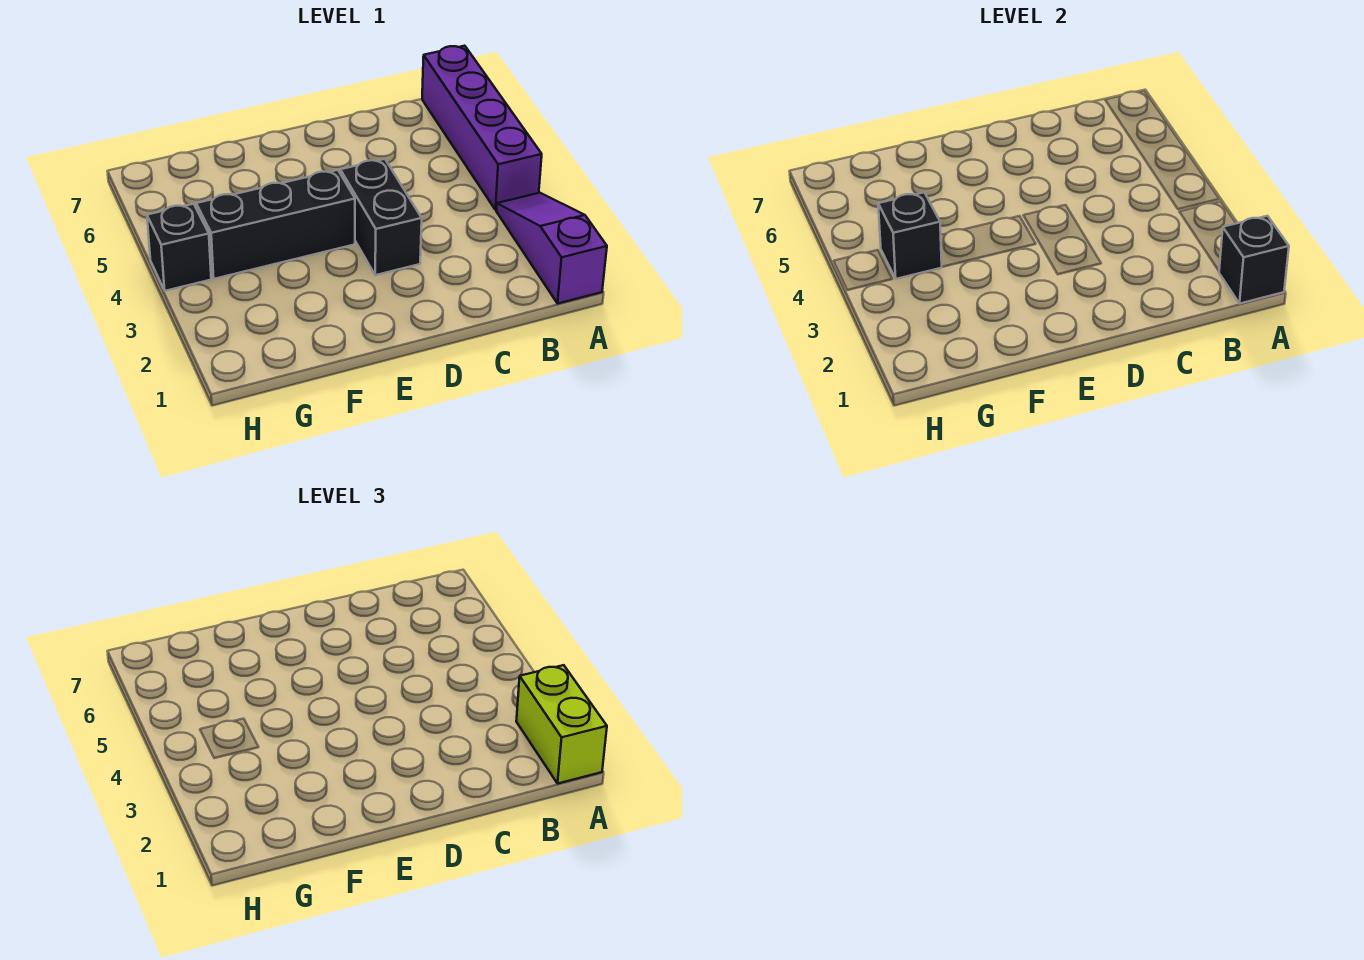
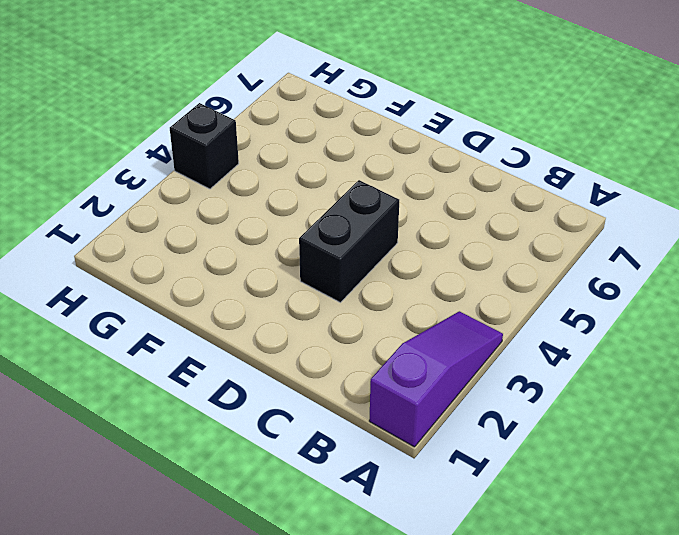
none -> purple 1x4 brick [422,46,542,210]
none -> black 1x3 brick [196,170,355,279]

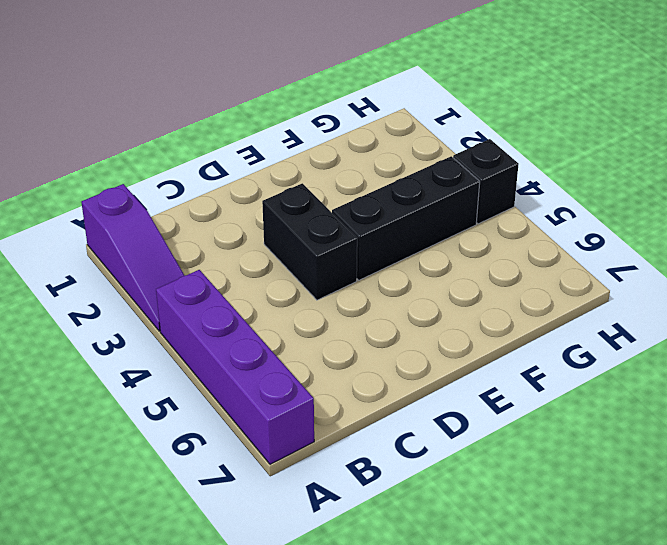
none -> black 1x1 brick [1219,216,1289,303]
none -> black 1x1 brick [878,192,942,279]

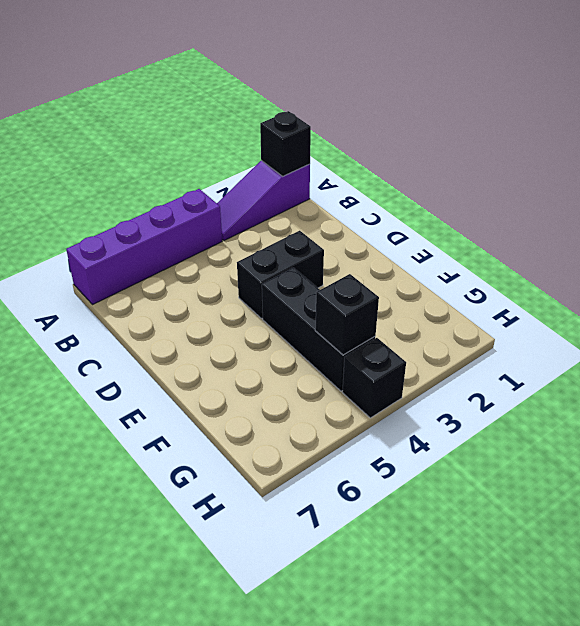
none -> lime 1x2 brick [516,665,607,783]

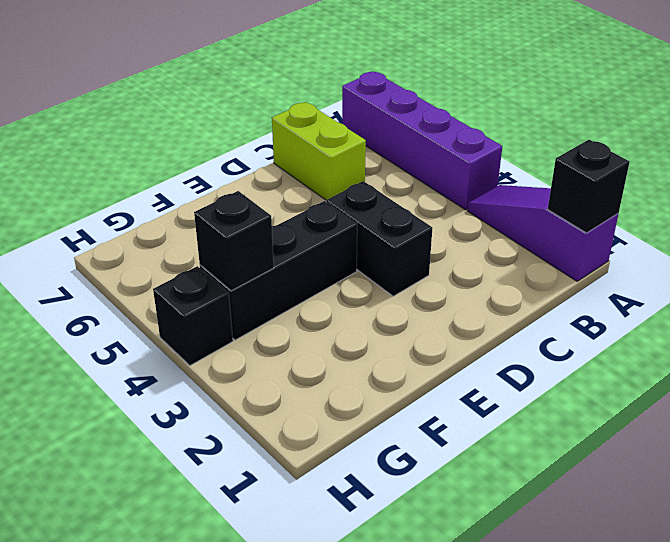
lime 1x2 brick [272,102,366,200] -> lime 1x2 brick moved to [516,665,607,783]

